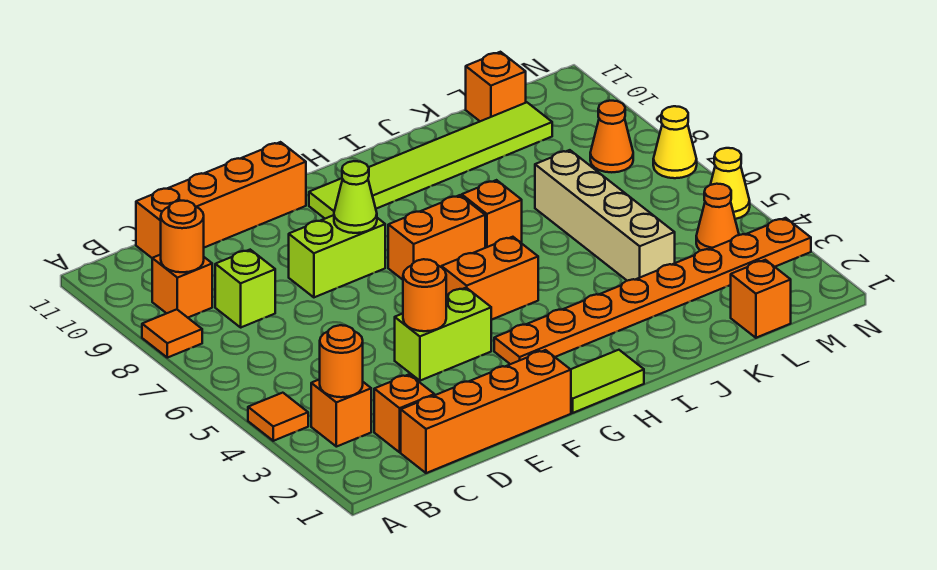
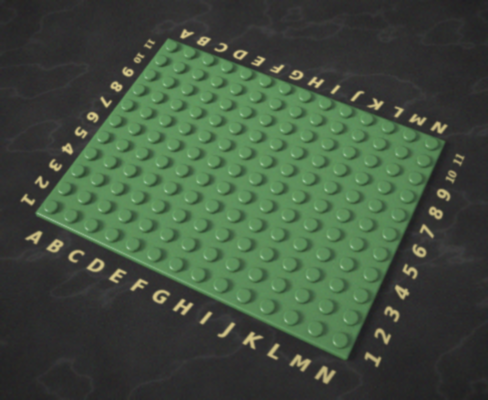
none -> orange 1x1 tile [248,393,308,441]
none -> orange 1x1 tile [142,309,202,358]
none -> orange 1x1 brick [311,379,371,447]

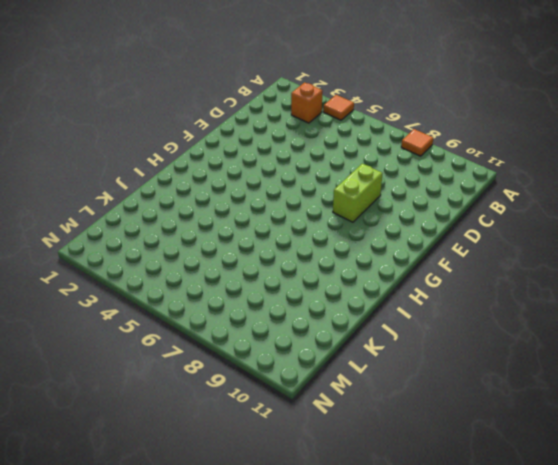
none -> orange 1x1 brick [152,255,212,318]
none -> orange 1x4 brick [401,350,571,473]
none -> orange 1x1 brick [374,374,434,452]

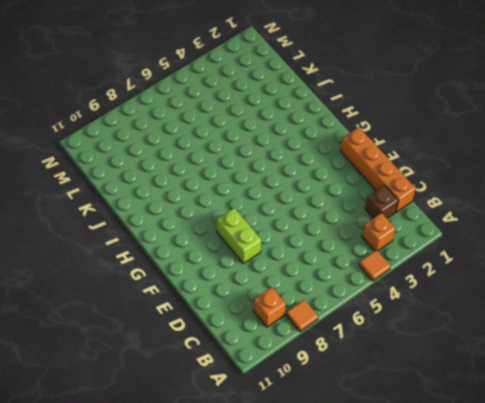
brown 1x1 brick [365,185,398,218] -> orange 1x1 brick [374,374,434,452]
none -> lime 1x1 brick [215,250,275,327]
none -> orange 1x4 brick [136,142,306,258]
none -> lime 1x2 brick [395,288,491,381]

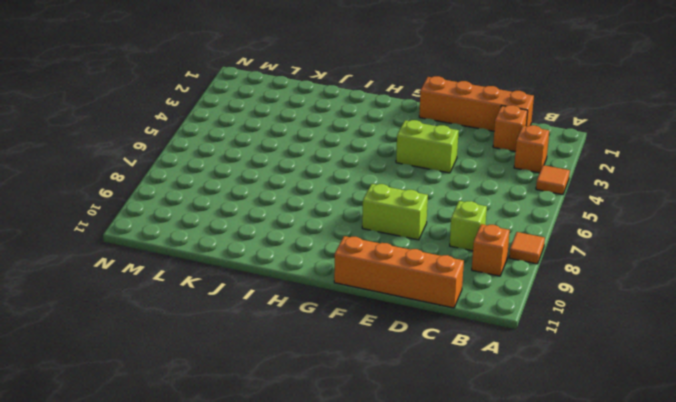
none -> lime 1x2 tile [571,350,644,413]
none -> orange 1x8 plate [494,218,811,364]
none -> orange 1x2 brick [441,237,538,320]

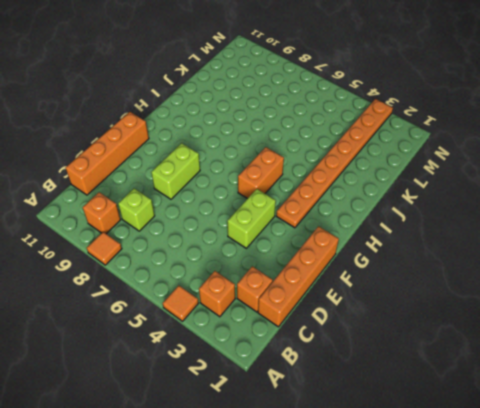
none -> lime 1x2 tile [571,350,644,413]
none -> orange 1x2 brick [388,195,485,280]
none -> lime 1x6 tile [309,102,552,219]

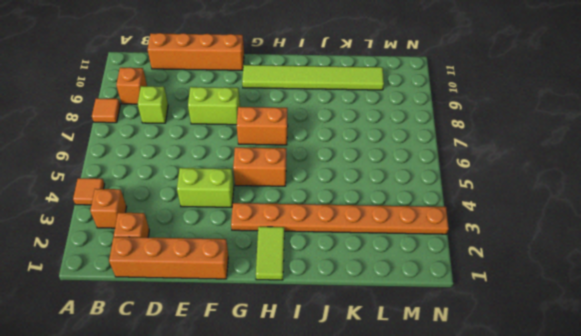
lime 1x2 tile [256,227,284,280] -> lime 1x2 tile turned to [571,350,644,413]
none -> orange 1x1 brick [462,180,522,248]
none -> tan 1x4 brick [535,150,675,281]
none -> orange 1x1 brick [731,260,791,338]

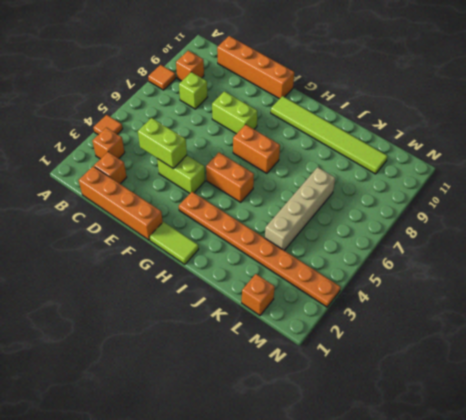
lime 1x2 brick [138,118,187,169] -> orange 1x1 round brick [403,259,446,331]
none -> orange 1x1 brick [462,180,522,248]
none -> orange 1x1 brick [466,52,526,121]
none -> orange 1x1 cone [696,184,739,251]

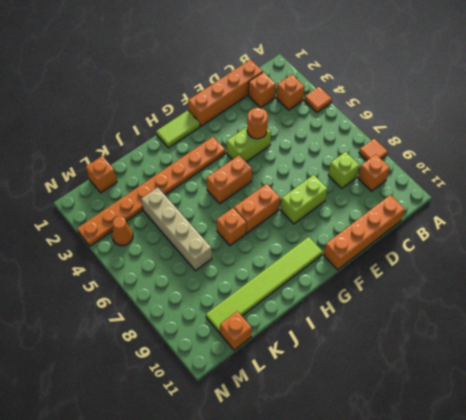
none -> orange 1x1 cone [590,101,633,172]
none -> yellow 1x1 cone [710,148,750,219]
none -> yellow 1x1 cone [653,106,697,178]

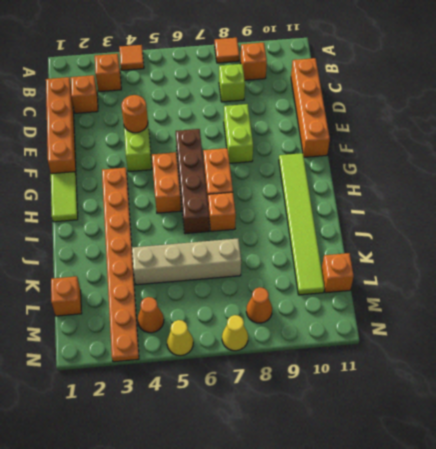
brown 1x4 brick [176,129,209,234] -> none
none -> orange 1x1 round brick [320,325,363,397]
none -> orange 1x1 round brick [161,201,204,272]
none -> lime 1x1 cone [334,161,377,233]

